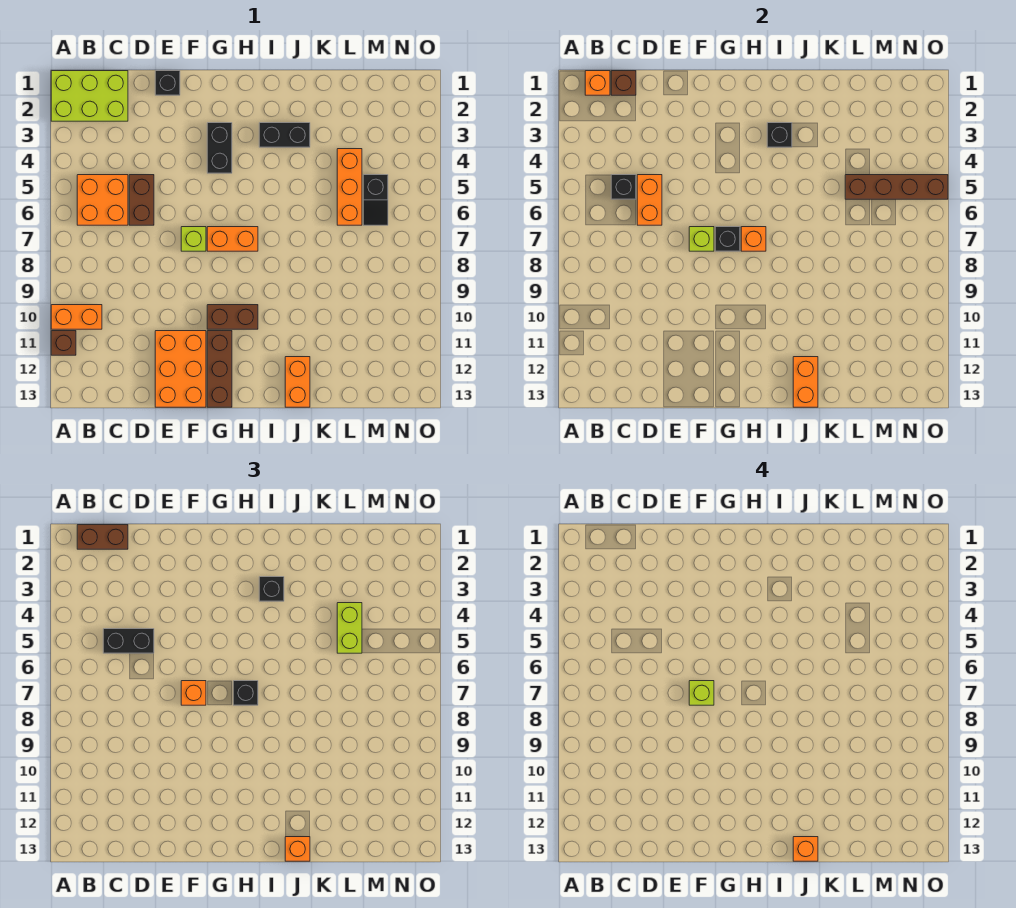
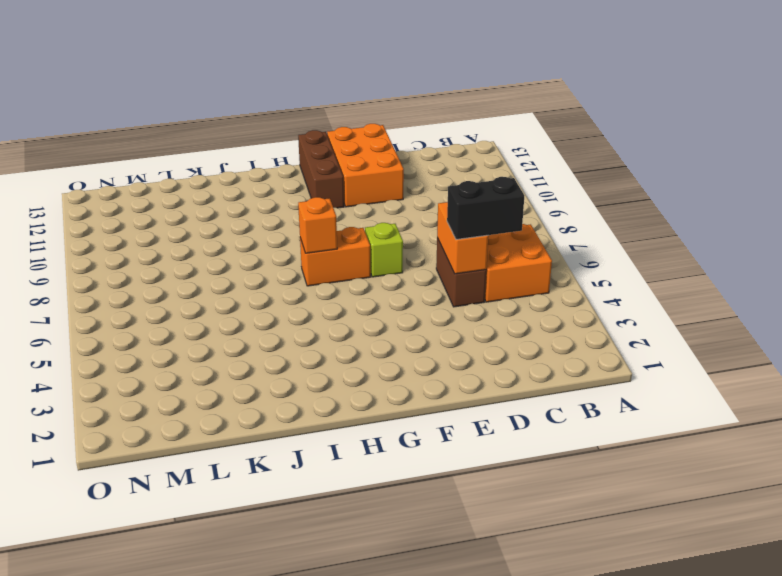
none -> lime 2x3 brick [51,71,128,121]
none -> orange 1x2 brick [51,305,102,329]
none -> brown 1x1 brick [51,331,76,355]
none -> black 1x1 brick [155,71,180,95]

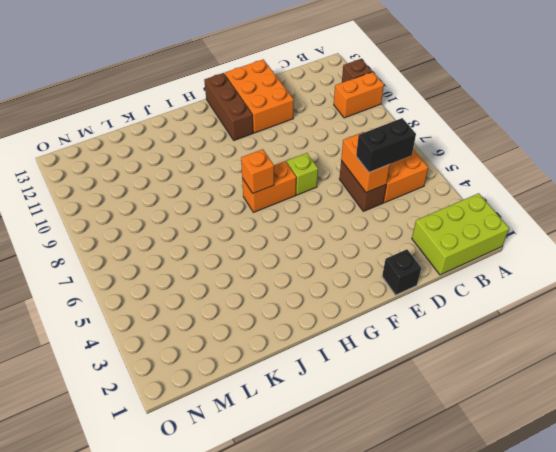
none -> black 1x2 brick [207,123,232,173]
none -> brown 1x2 brick [207,305,258,329]
none -> black 1x2 brick [259,123,310,147]
none -> orange 1x2 brick [285,357,310,407]

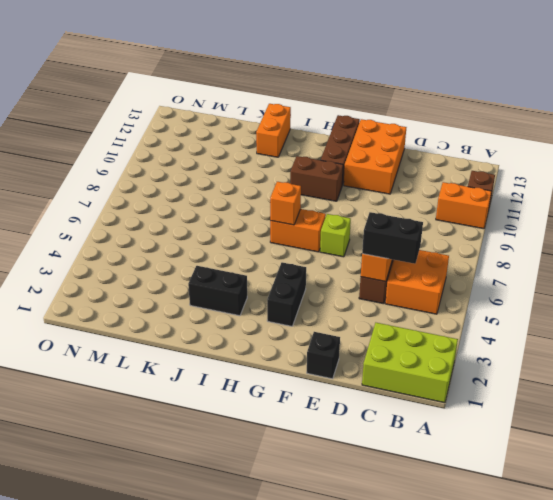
none -> orange 1x3 brick [337,149,362,225]
none -> black 1x2 slope [363,175,388,225]
none -> orange 1x1 brick [585,71,610,95]
none -> brown 1x1 brick [611,71,636,95]

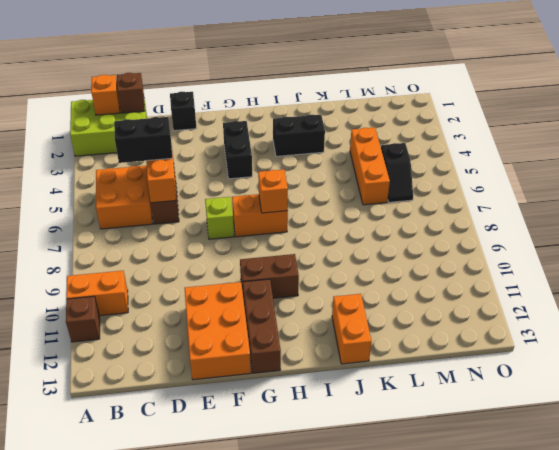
none -> black 1x1 brick [611,175,636,199]
none -> lime 1x1 brick [689,227,714,251]
none -> black 1x1 brick [715,227,740,251]
none -> black 1x1 brick [767,123,792,147]

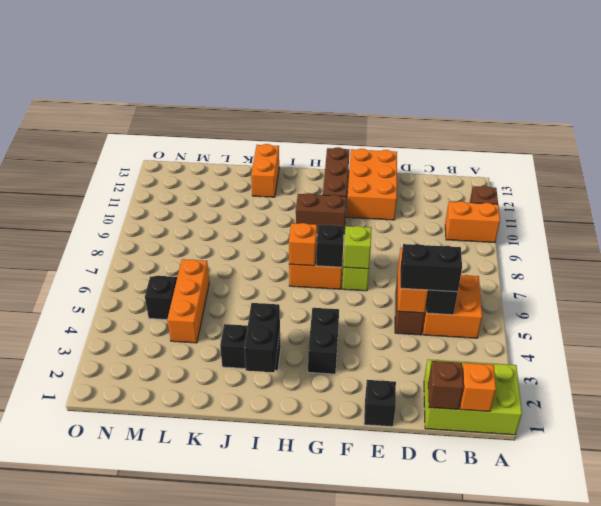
black 1x2 brick [244,303,280,372] -> black 1x1 brick [767,123,792,147]
none -> orange 1x2 brick [793,357,818,407]
none -> brown 1x4 brick [845,175,948,199]
none -> brown 1x2 brick [77,525,128,549]
none -> orange 1x1 brick [181,681,206,705]

